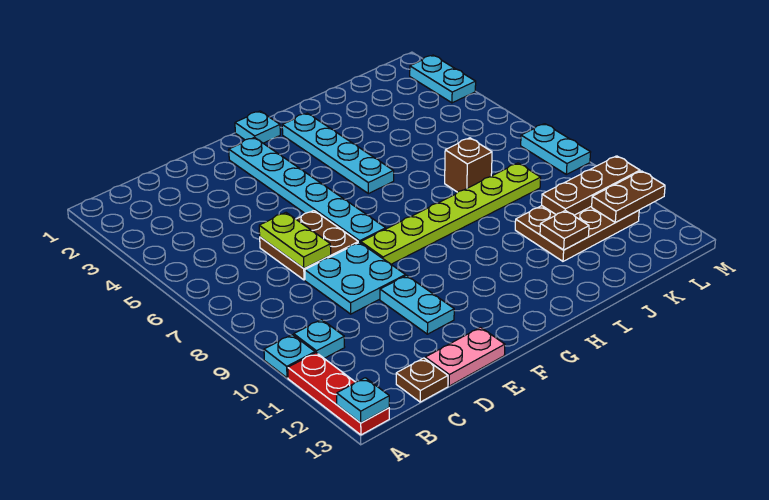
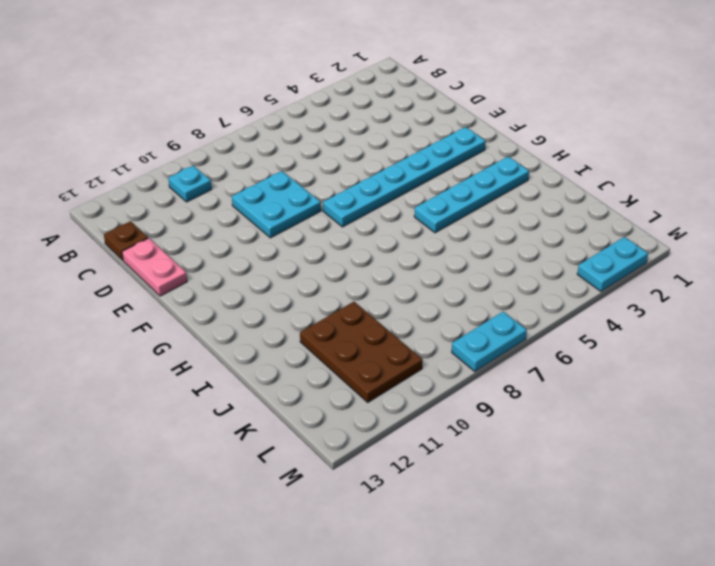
none -> cyan 1x1 plate [264,335,315,378]
none -> red 1x3 plate [288,353,389,435]
none -> brown 2x2 plate [260,211,358,280]

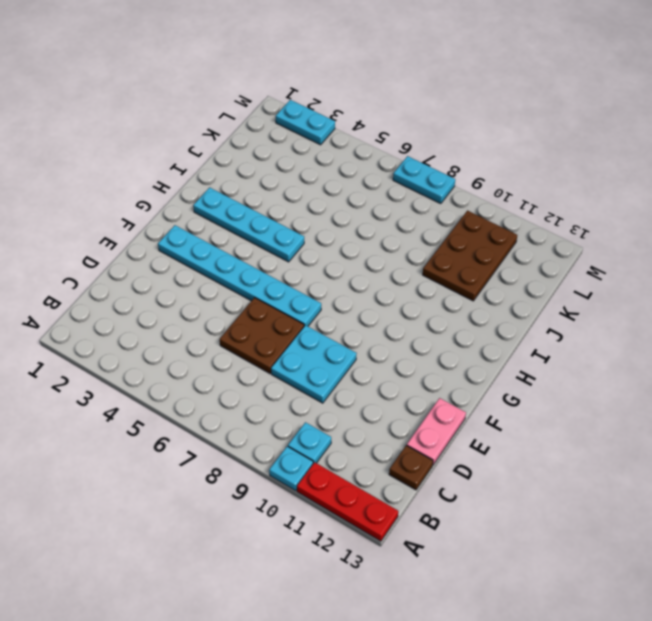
none -> cyan 1x2 plate [380,275,454,334]
none -> lime 1x6 plate [361,163,541,264]
none -> cyan 1x1 plate [235,111,280,143]

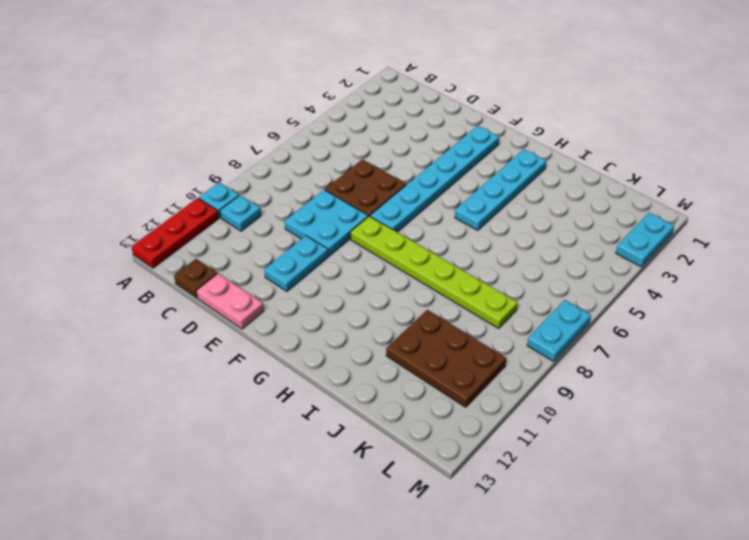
none -> cyan 1x1 plate [235,111,280,143]
none -> brown 1x1 brick [445,138,492,192]
none -> cyan 1x1 plate [337,378,389,423]

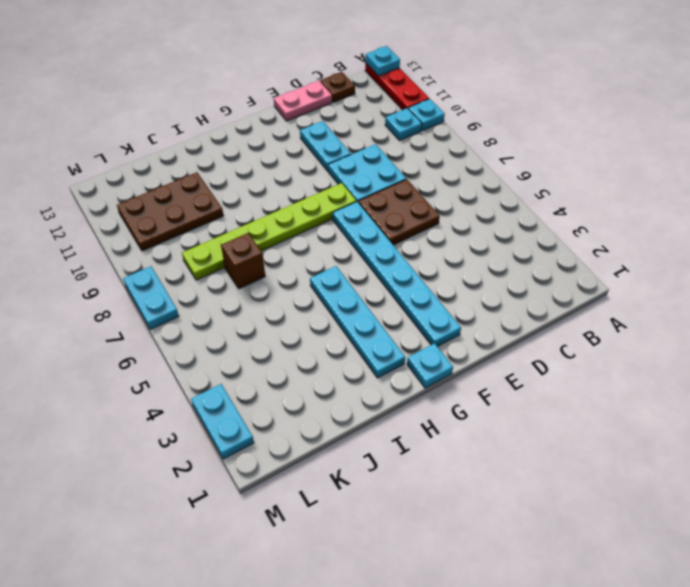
none -> lime 1x2 plate [259,213,331,268]
none -> brown 1x1 plate [540,211,589,250]
none -> brown 1x3 plate [542,156,640,215]

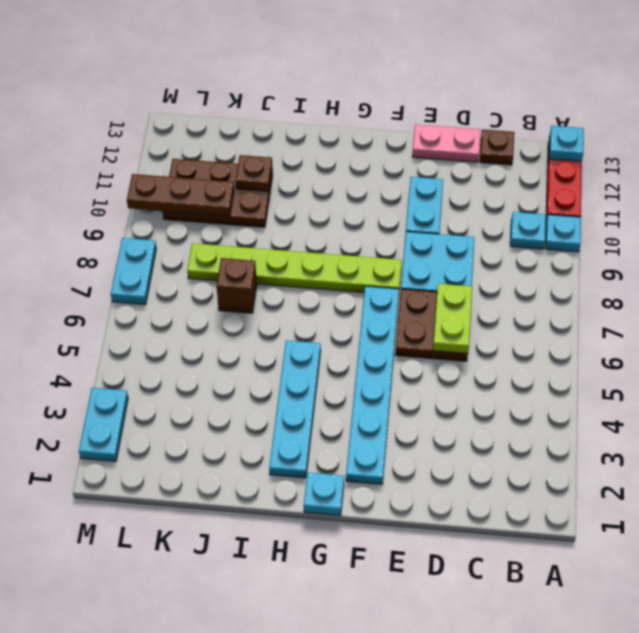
none -> brown 1x2 plate [592,171,665,223]

